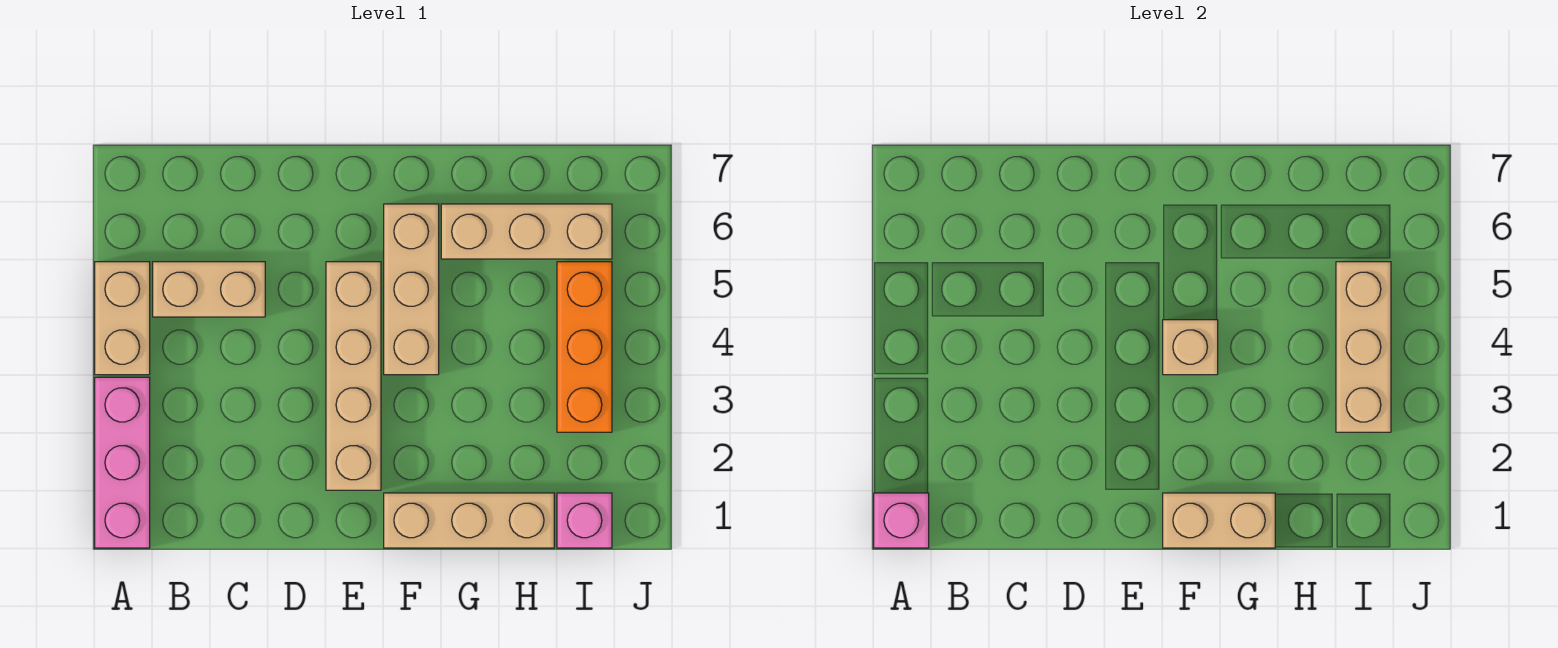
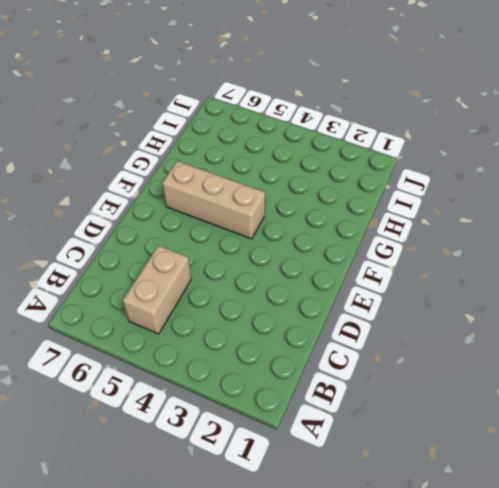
none -> pink 1x3 brick [95,377,150,548]
none -> tan 1x2 brick [95,262,150,375]
none -> tan 1x4 brick [326,262,381,490]

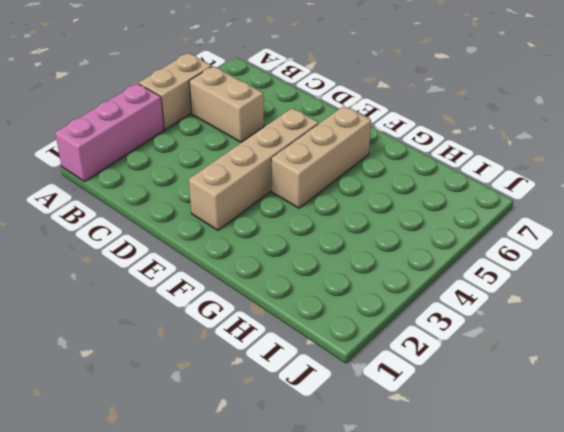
none -> tan 1x3 brick [384,493,554,548]
none -> tan 1x3 brick [441,204,612,259]
none -> pink 1x1 brick [557,493,612,548]

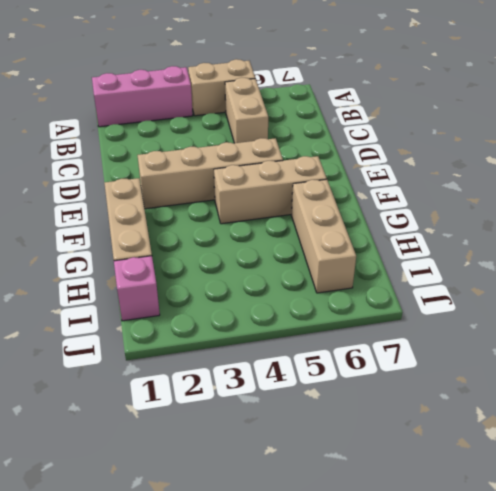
none -> orange 1x3 brick [557,262,612,432]
none -> pink 1x1 brick [874,493,929,548]
none -> tan 1x2 brick [1163,493,1275,548]

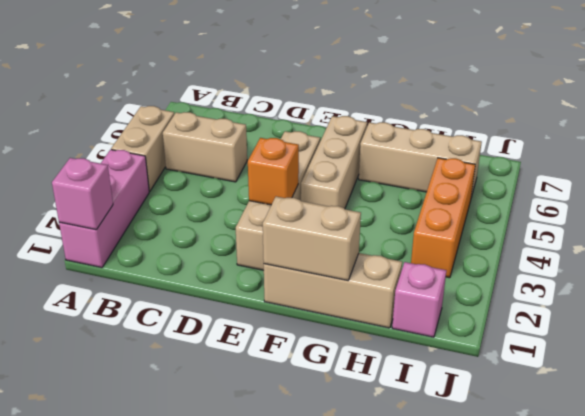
orange 1x1 brick [248,138,299,205] -> none
none -> tan 1x1 brick [1163,320,1218,375]
none -> tan 1x3 brick [1336,262,1391,432]

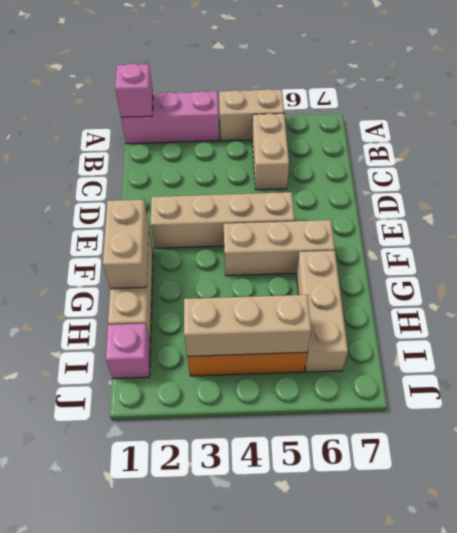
none -> tan 1x1 brick [1163,320,1218,375]

